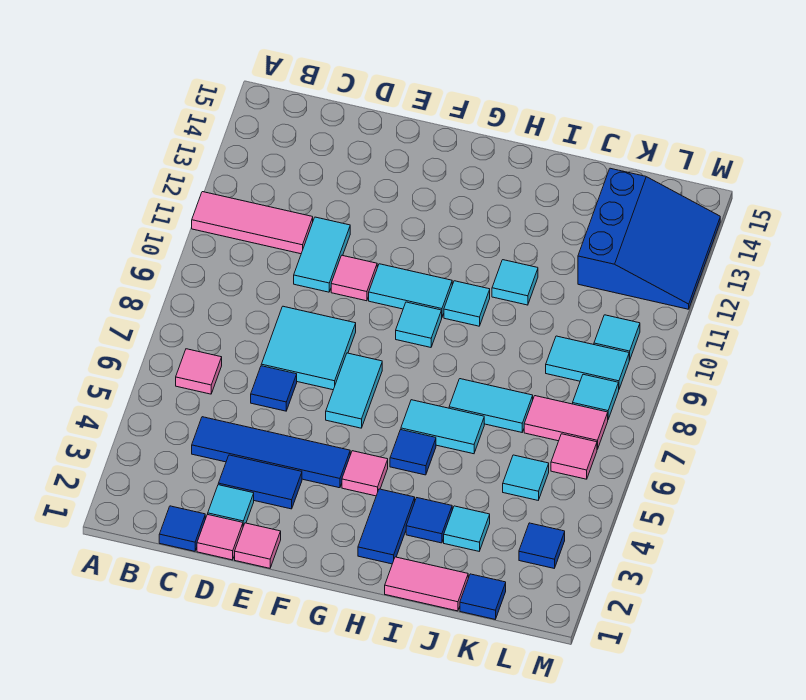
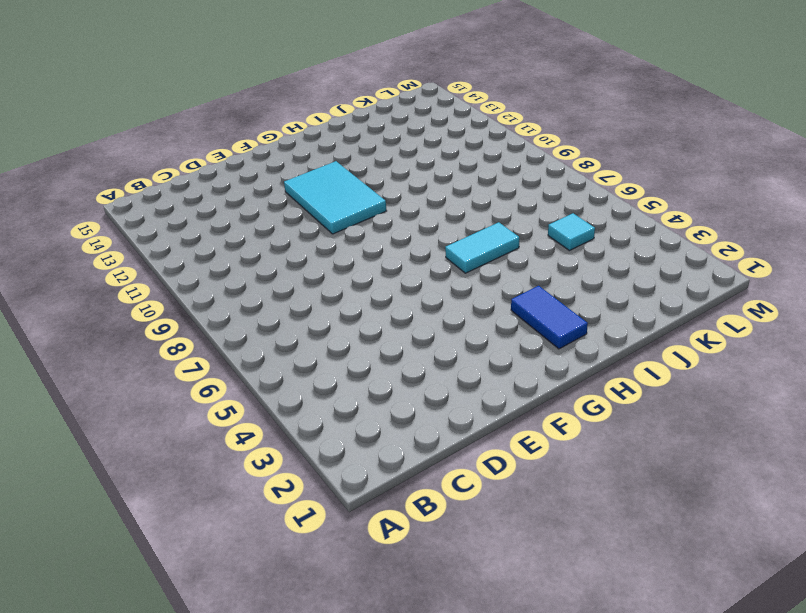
cyan 2x3 tile [284,161,386,234] -> cyan 1x2 tile [369,264,452,317]
none -> pink 1x3 tile [192,192,313,254]
none -> pink 1x1 tile [176,349,222,394]
none -> blue 1x1 tile [159,506,205,551]
none -> blue 1x4 tile [192,417,350,488]

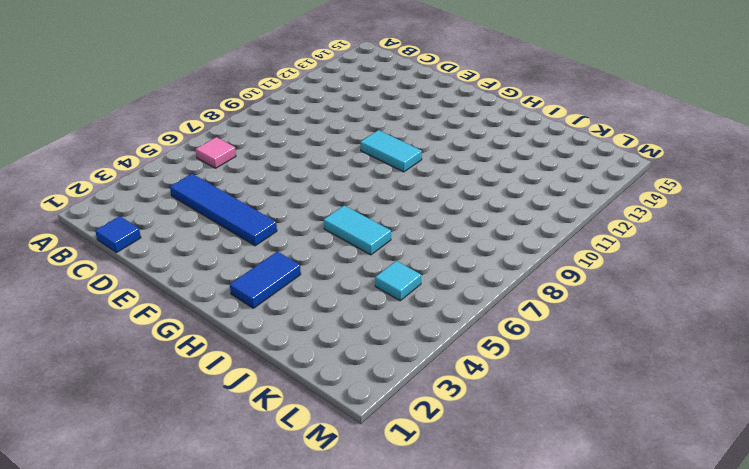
none -> pink 1x3 tile [192,192,313,254]
none -> pink 1x1 tile [197,514,243,560]
none -> cyan 1x1 tile [208,485,254,526]
none -> blue 1x2 tile [218,455,302,509]

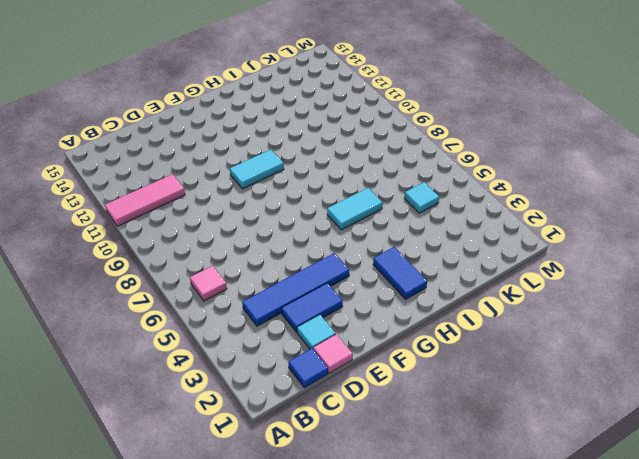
none -> blue 1x1 tile [251,366,297,411]
none -> cyan 2x2 tile [261,306,356,390]
none -> cyan 1x2 tile [294,217,350,292]
none -> pink 1x1 tile [235,523,281,568]

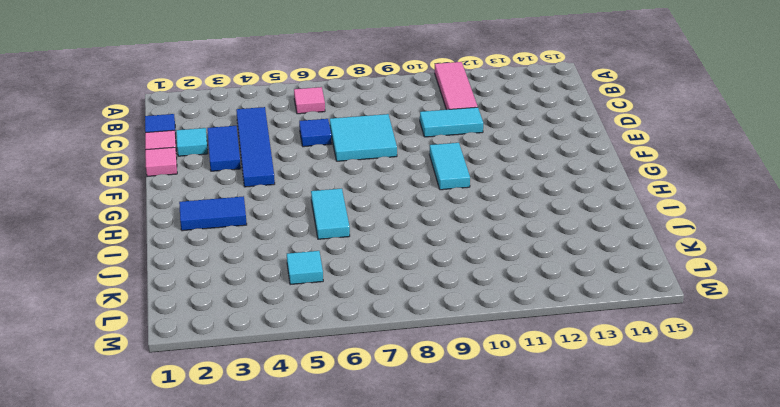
none -> pink 1x1 tile [331,255,377,301]
none -> cyan 1x2 tile [326,353,382,428]
none -> pink 1x1 tile [342,451,388,496]
none -> cyan 1x1 tile [396,302,442,347]

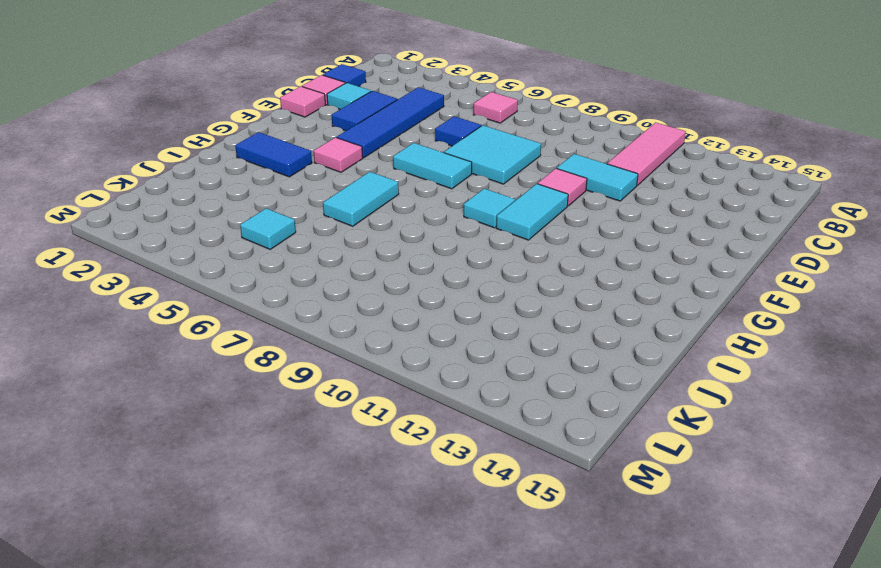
none -> blue 1x1 tile [390,430,436,475]
none -> cyan 1x1 tile [444,281,490,326]
none -> pink 1x2 tile [385,557,468,611]
none -> blue 1x1 tile [406,498,452,543]

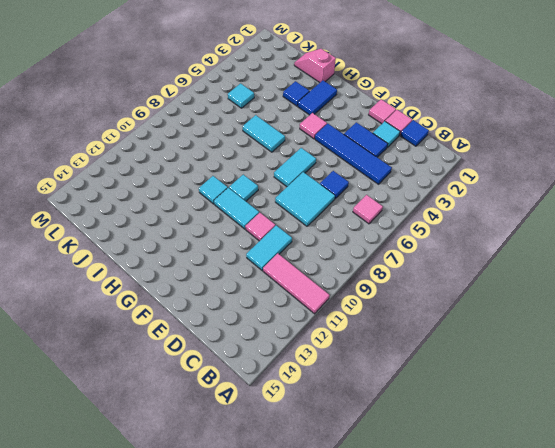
pink 1x2 slope [294,49,336,82] -> pink 1x2 tile [385,557,468,611]
none -> blue 1x1 tile [390,430,436,475]
none -> cyan 1x2 tile [449,379,533,432]
none -> cyan 1x1 tile [492,260,538,305]
none -> cyan 1x1 tile [444,506,490,551]

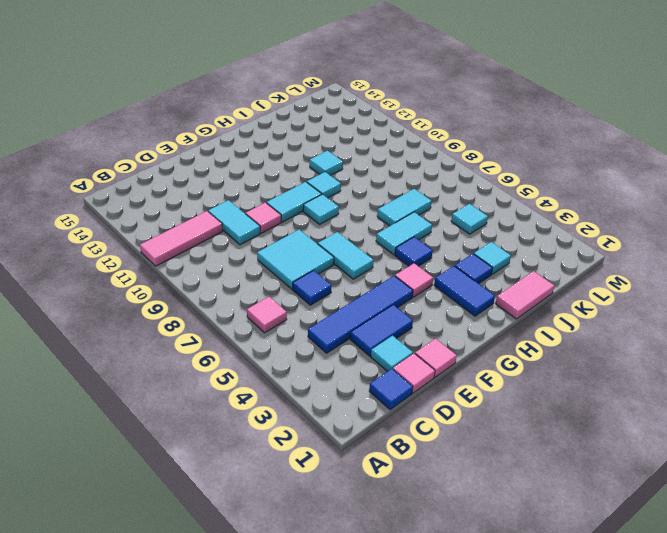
none -> blue 1x1 tile [460,574,506,619]
none -> pink 1x2 tile [524,396,608,449]
none -> cyan 1x2 tile [546,336,629,389]
none -> blue 3x3 slope [578,168,720,309]

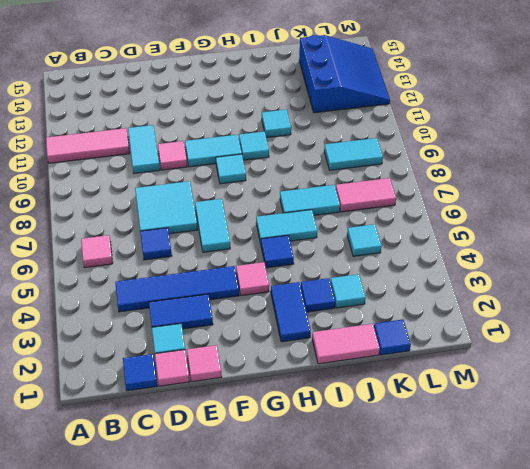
none -> blue 1x1 tile [519,523,565,568]
none -> pink 1x1 tile [551,434,597,479]
none -> cyan 1x1 tile [573,374,619,419]
none -> cyan 1x1 tile [594,315,640,360]

